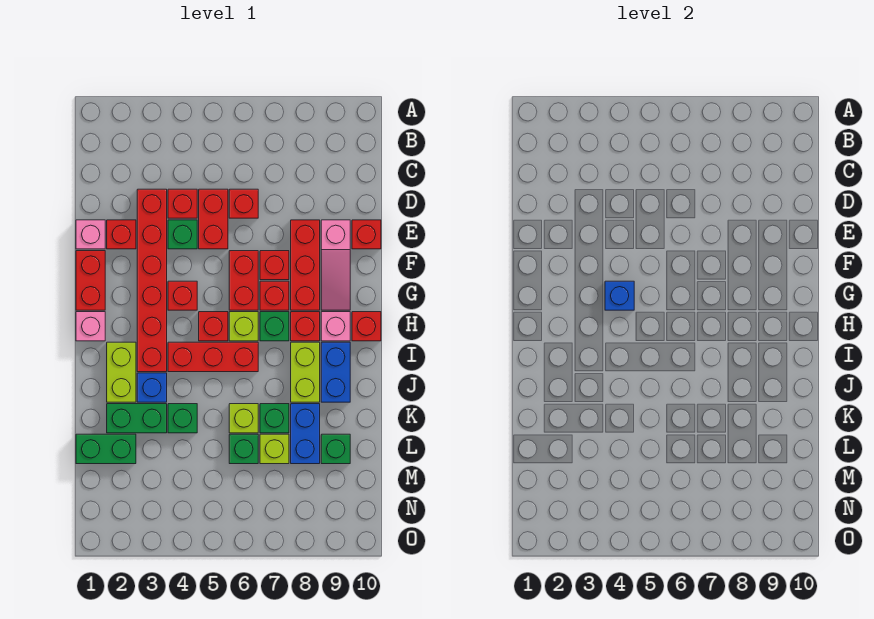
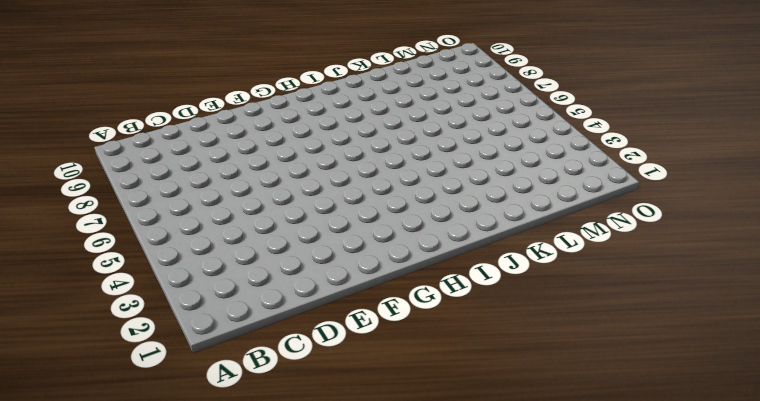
none -> red 1x6 brick [137,189,167,372]
none -> red 1x1 brick [168,189,197,218]
none -> red 1x2 brick [199,189,228,249]
none -> red 1x1 brick [229,189,258,218]

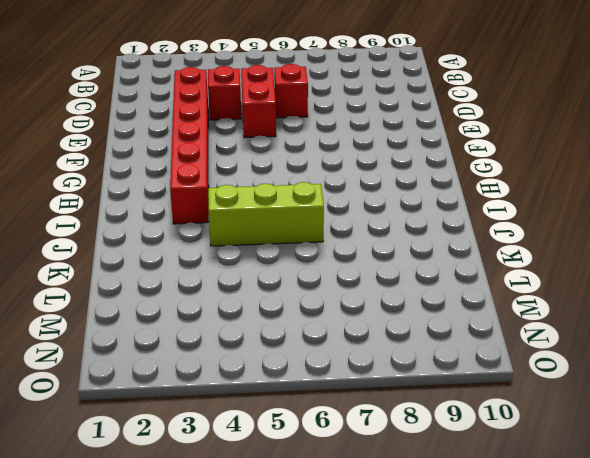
lime 1x3 brick [208,182,324,246] -> none
none -> pink 1x1 brick [76,220,105,249]
none -> red 1x1 brick [107,220,136,249]
none -> green 1x1 brick [168,220,197,249]
none -> red 1x3 brick [291,220,320,310]

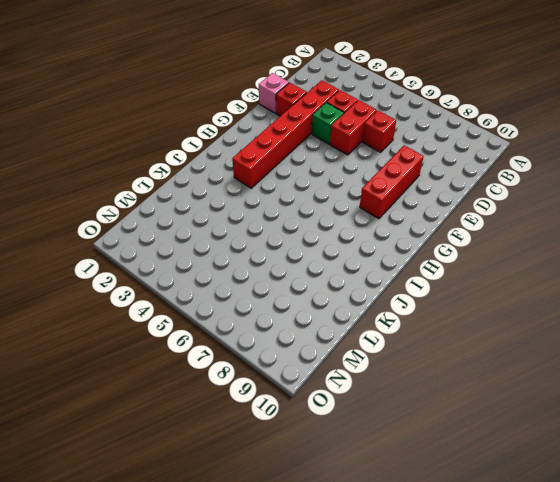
none -> pink 1x3 slope [321,220,350,310]
none -> red 1x1 brick [352,220,381,249]
none -> red 1x2 brick [76,251,105,310]
none -> red 1x2 brick [229,251,258,310]

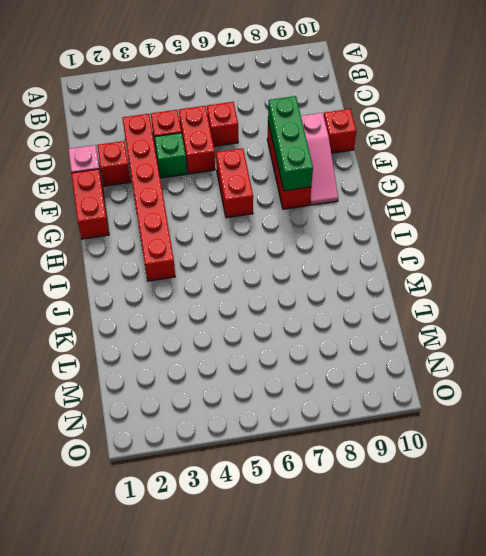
green 1x3 brick [268,96,313,191] -> none
none -> red 1x1 brick [260,251,289,280]
none -> red 1x1 brick [168,281,197,310]
none -> red 1x1 brick [260,281,289,310]
none -> pink 1x1 brick [76,312,105,341]

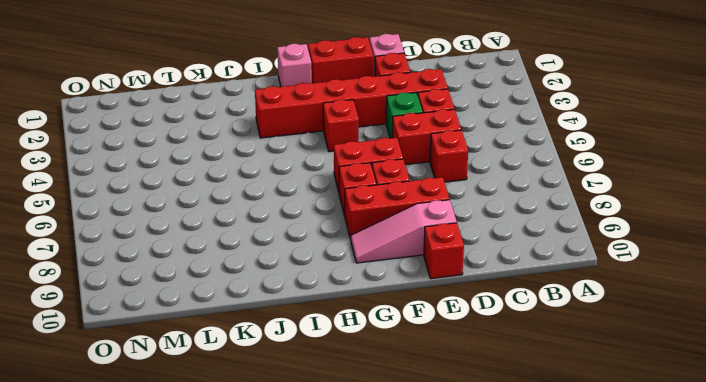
none -> red 1x1 brick [199,312,228,341]
none -> lime 1x1 brick [229,312,258,341]
none -> green 1x1 brick [260,312,289,341]
none -> red 1x1 brick [291,312,320,341]

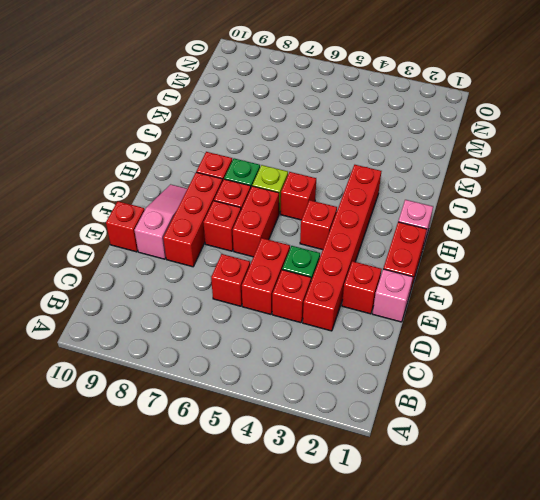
none -> pink 1x1 brick [321,312,350,341]
none -> red 1x1 brick [352,312,381,341]
none -> lime 1x2 brick [107,342,136,402]
none -> red 1x3 brick [168,342,258,372]

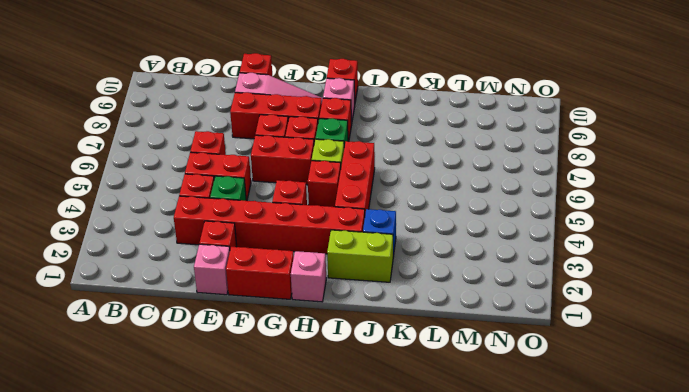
none -> lime 1x2 brick [291,342,320,402]
none -> blue 1x2 brick [321,342,350,402]
none -> green 1x2 brick [107,404,167,433]
none -> green 1x1 brick [168,404,197,433]

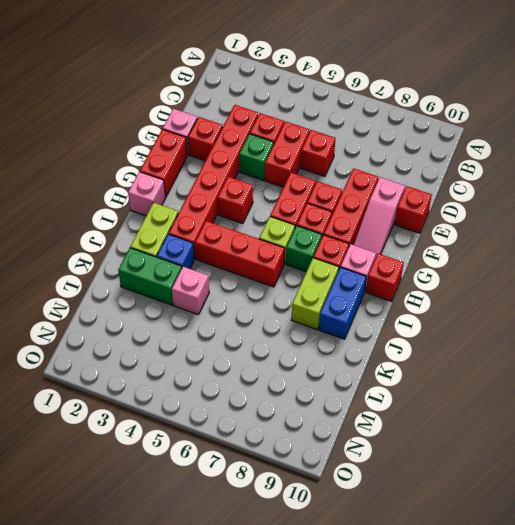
pink 1x1 brick [172,267,209,315] -> green 1x1 brick [168,404,197,433]
none -> red 1x1 brick [199,312,228,341]
none -> lime 1x1 brick [229,404,258,433]
none -> green 1x1 brick [260,404,289,433]
none -> blue 1x2 brick [291,404,320,464]

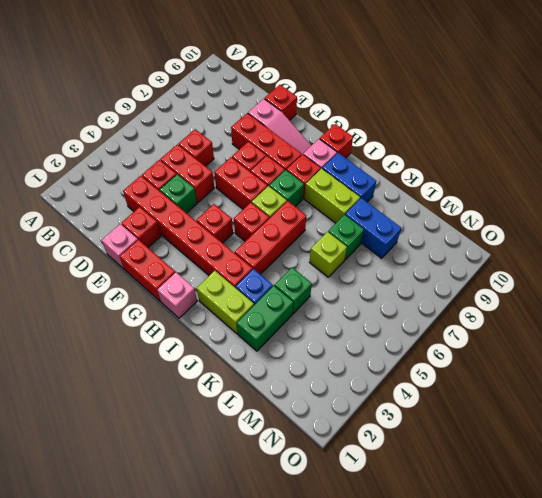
none -> green 1x2 brick [76,434,136,464]
none -> green 1x1 brick [229,434,258,464]
none -> lime 1x1 brick [260,434,289,464]
none -> green 1x1 brick [321,434,350,464]

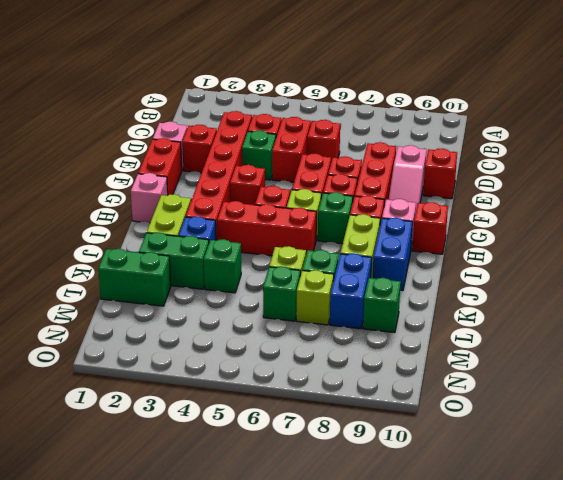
none -> blue 1x1 brick [605,281,634,310]

